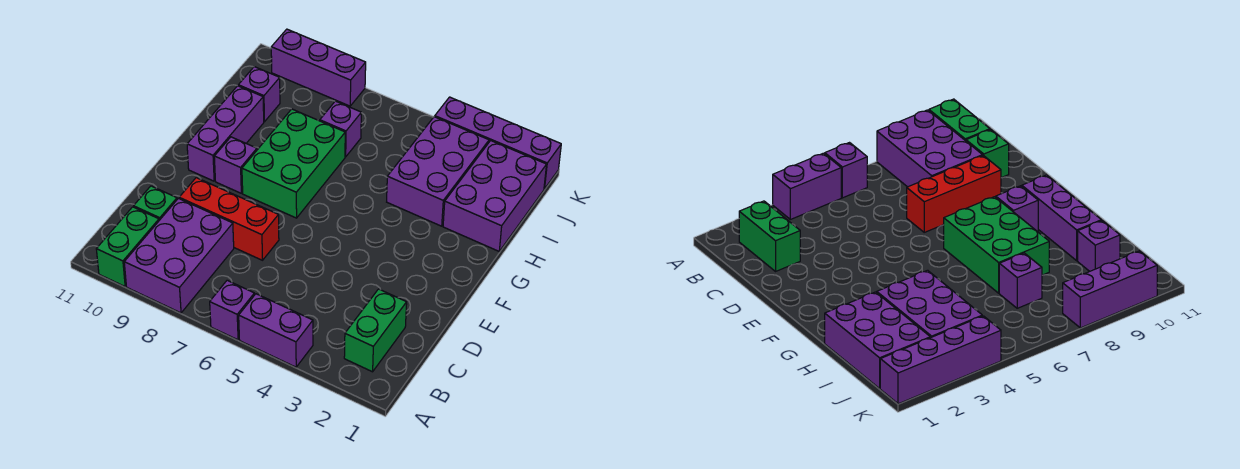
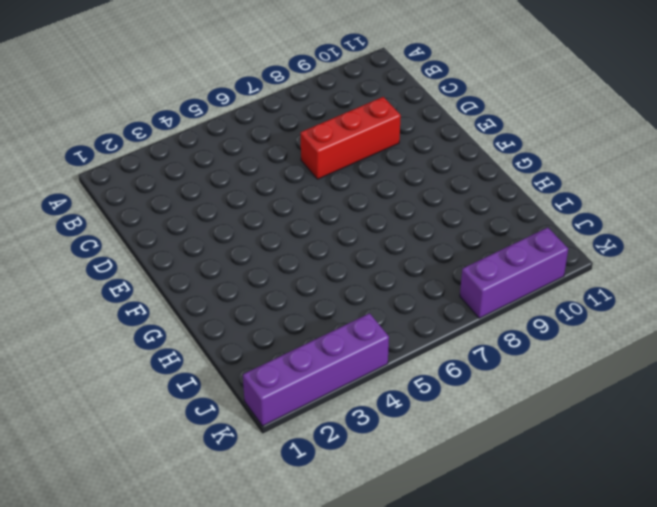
none -> purple 1x2 brick [239,294,313,367]
none -> purple 1x1 brick [210,280,254,340]
none -> purple 2x3 brick [124,198,234,313]

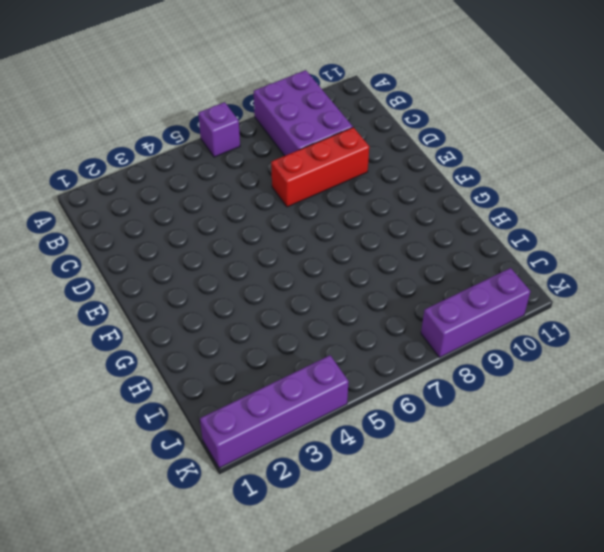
none -> purple 1x2 brick [239,294,313,367]
none -> green 1x2 brick [96,207,159,286]
none -> green 1x2 brick [344,289,407,372]

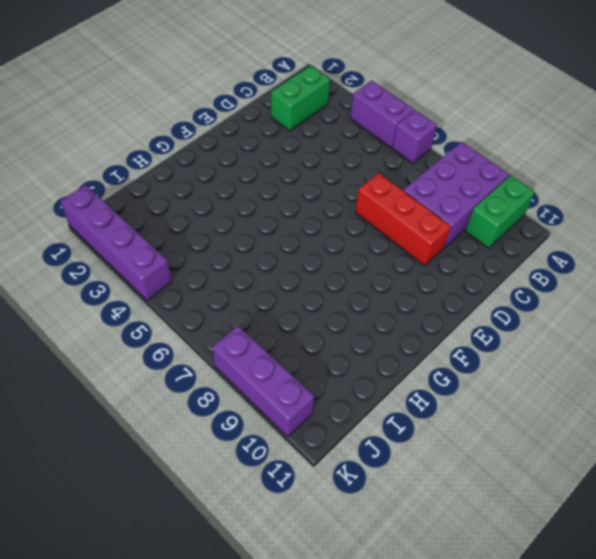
none -> green 1x1 brick [134,186,177,220]
none -> green 2x3 brick [242,109,345,218]
none -> purple 1x1 brick [214,137,257,193]

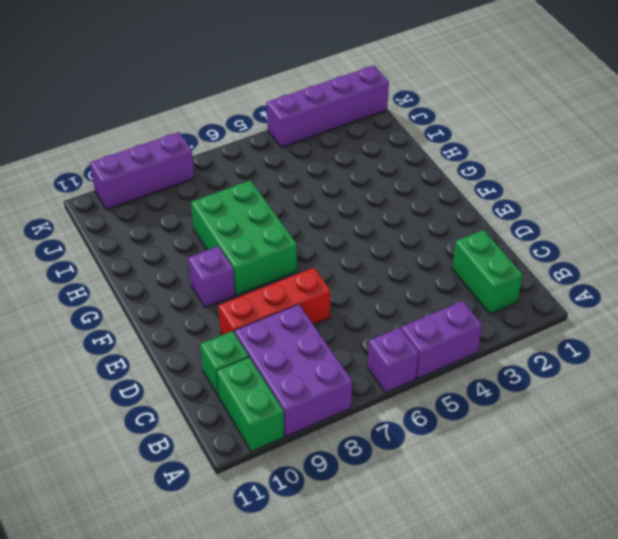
none -> purple 1x3 brick [187,86,264,181]
none -> purple 2x3 brick [443,141,547,251]
none -> purple 2x3 brick [387,117,489,226]

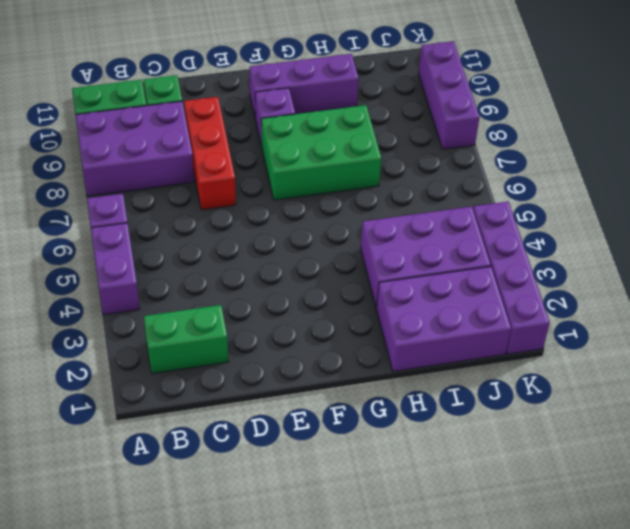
none -> purple 1x1 brick [320,101,361,157]
none -> purple 1x1 brick [238,67,280,122]

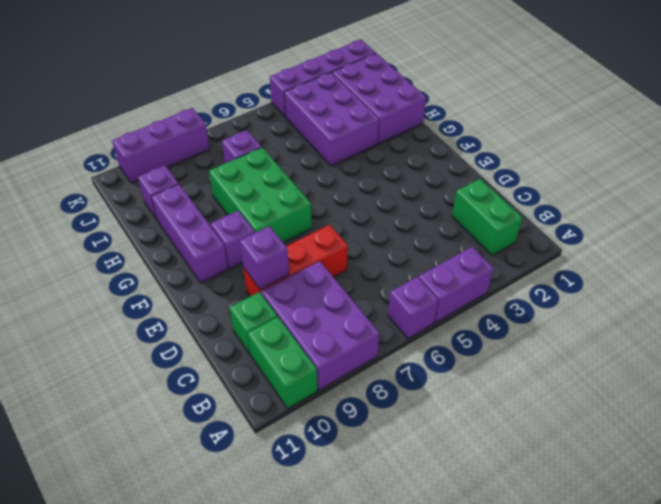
purple 1x1 brick [240,226,289,290] -> none

